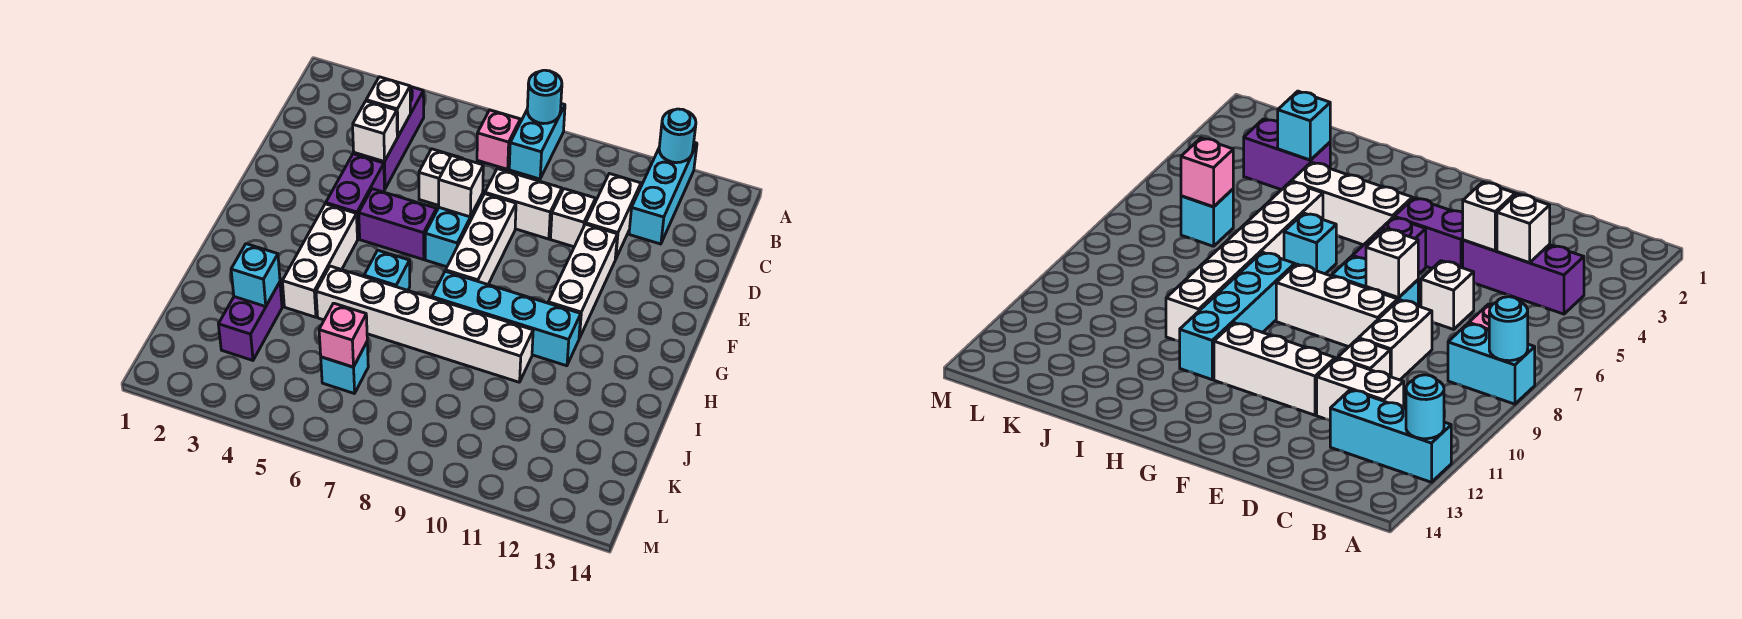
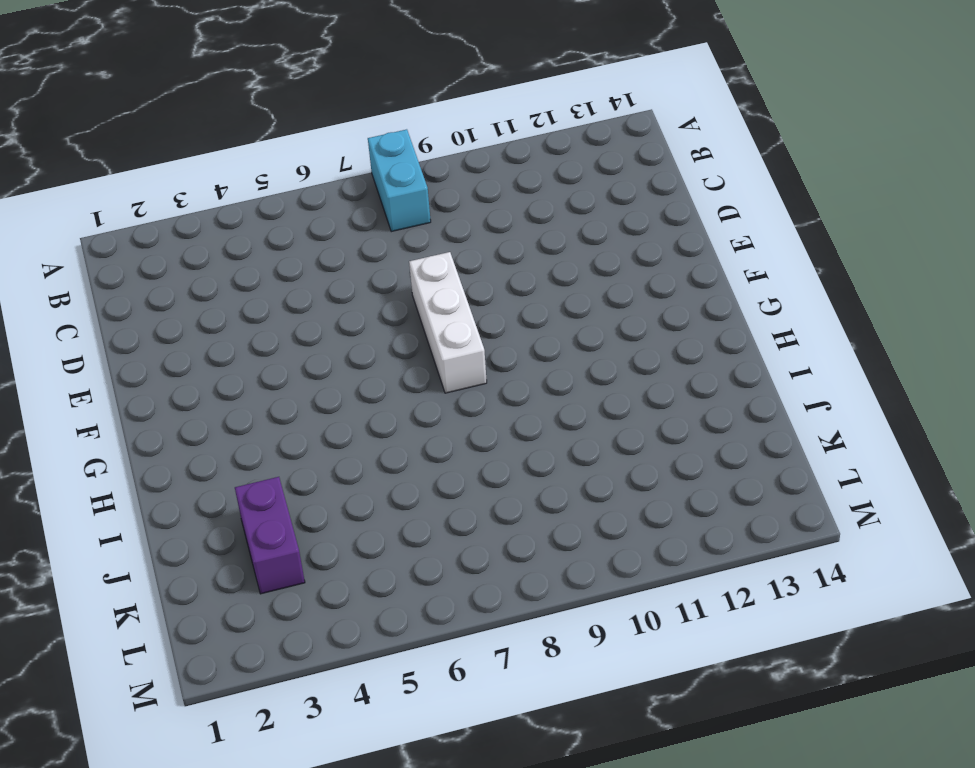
none -> cyan 1x3 brick [629,142,697,244]
none -> purple 1x3 brick [354,87,424,188]
none -> pink 1x1 brick [477,110,520,169]

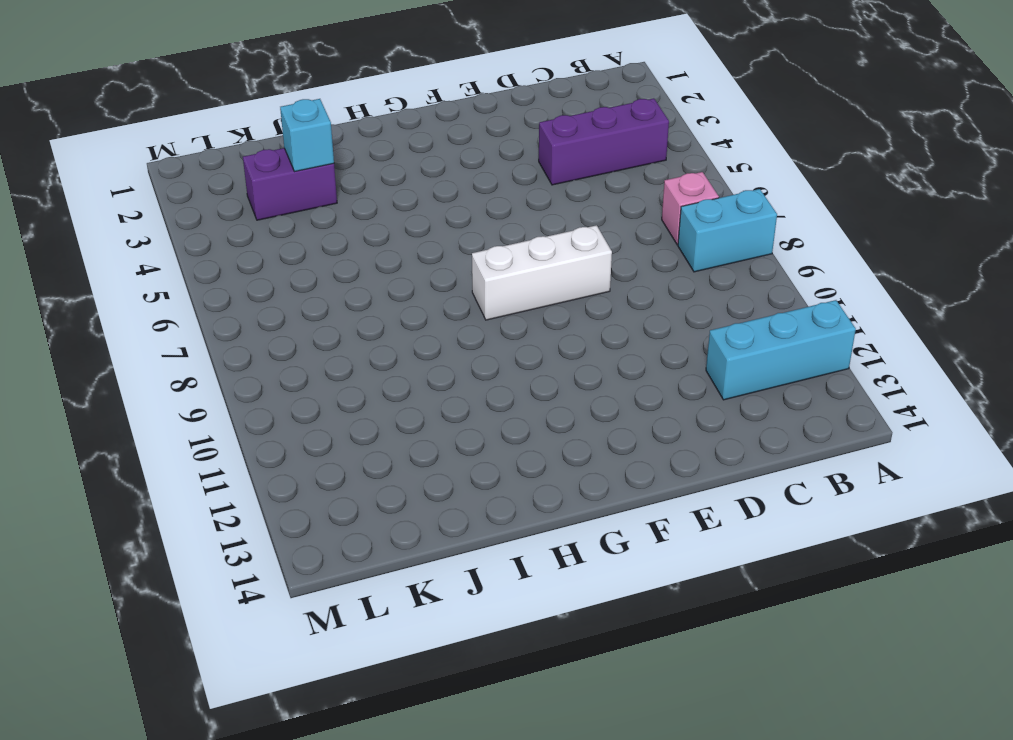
none -> white 1x2 brick [586,174,641,259]
none -> white 1x1 brick [419,149,460,205]
none -> white 1x2 brick [485,169,562,239]

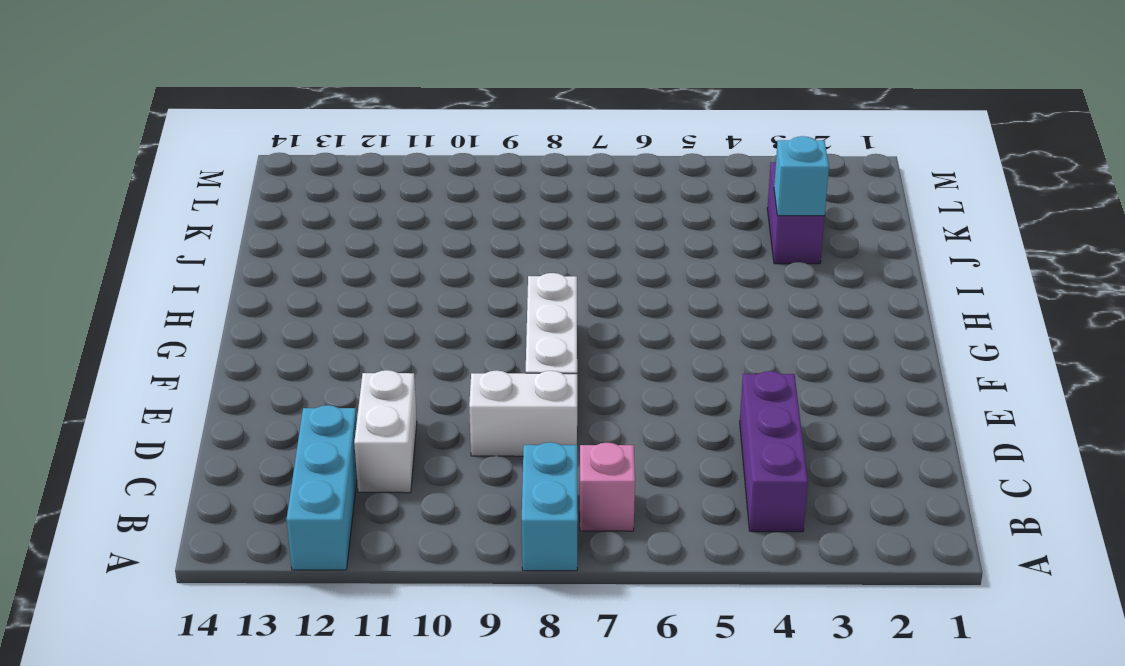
none -> white 1x1 brick [419,149,460,205]
none -> white 1x1 brick [551,189,596,247]
none -> purple 1x2 brick [326,154,385,239]

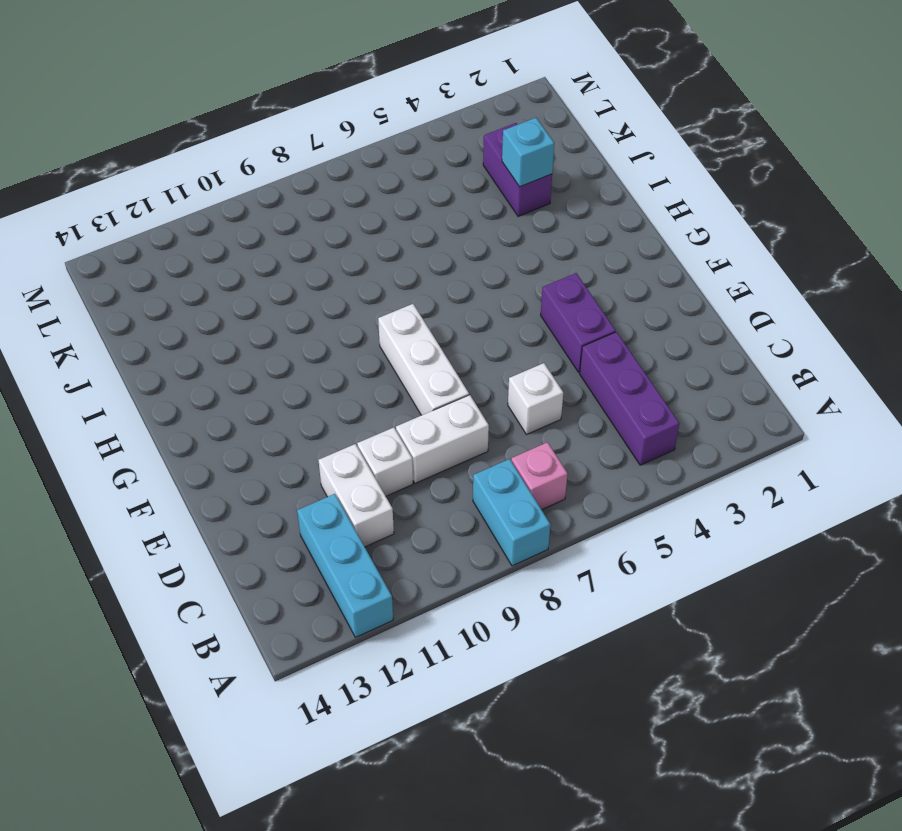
none -> cyan 1x2 brick [425,194,483,267]
none -> white 1x3 brick [548,224,617,338]
none -> purple 1x2 brick [359,189,436,260]

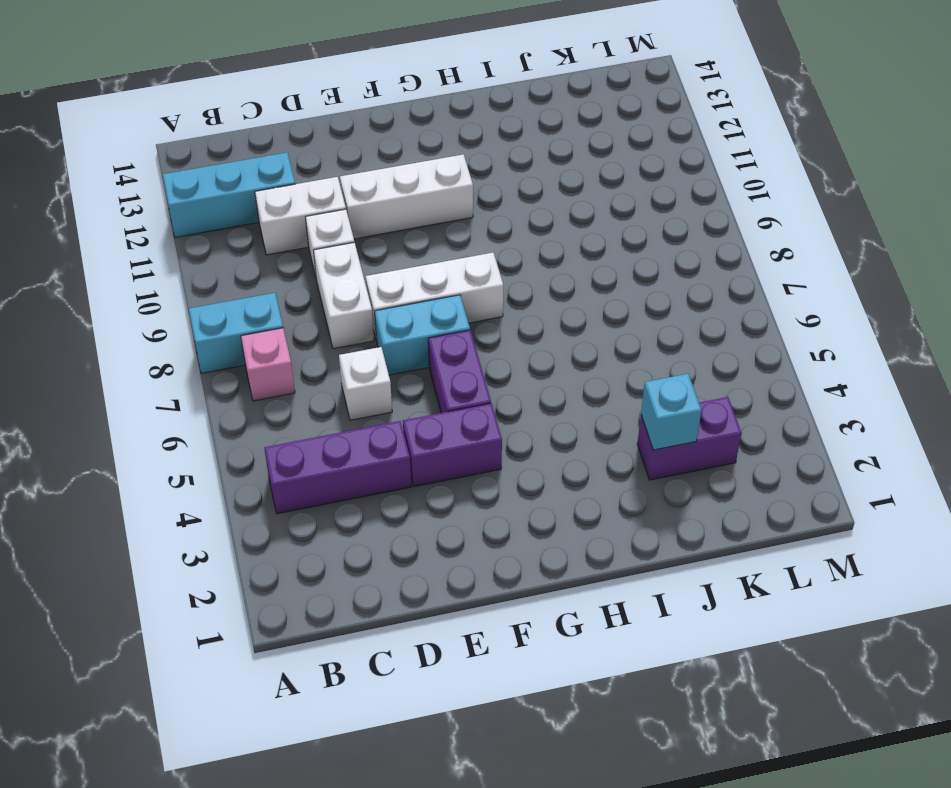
none -> white 1x3 brick [282,204,357,317]
none -> cyan 1x1 brick [364,250,410,290]
none -> cyan 1x4 brick [432,271,581,366]

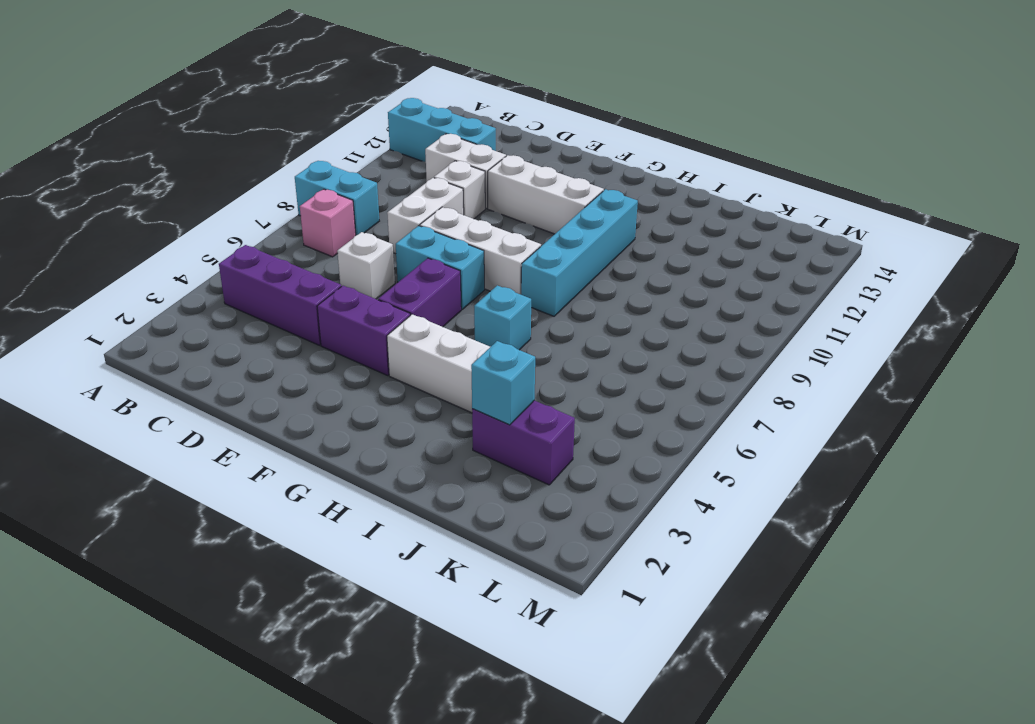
none -> white 1x6 brick [316,266,533,382]
none -> cyan 1x1 brick [321,342,368,394]
none -> cyan 1x1 round brick [527,70,562,124]

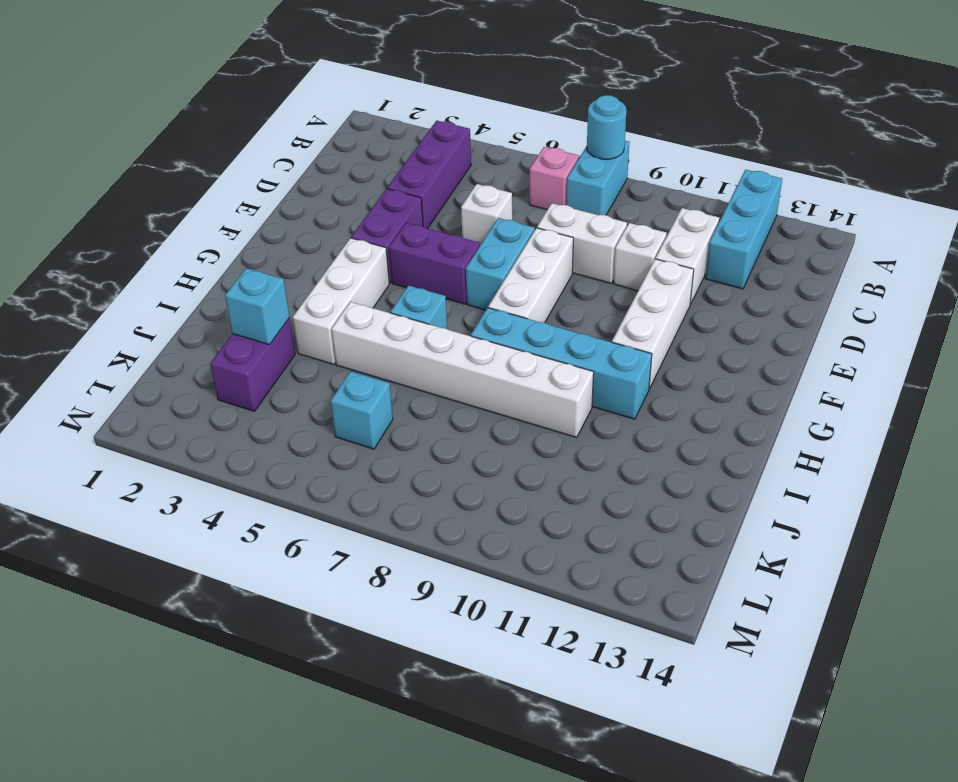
none -> cyan 1x1 round brick [659,109,696,163]
none -> white 1x1 brick [366,77,410,137]
none -> white 1x1 brick [353,101,397,162]

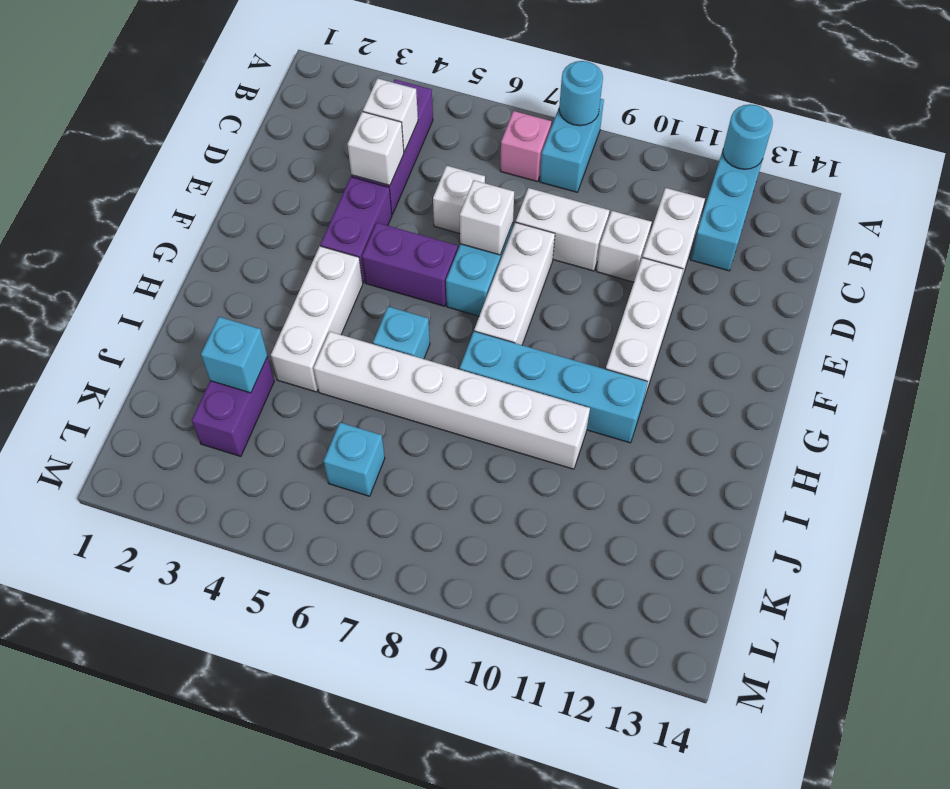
none -> pink 1x1 brick [319,303,367,367]

